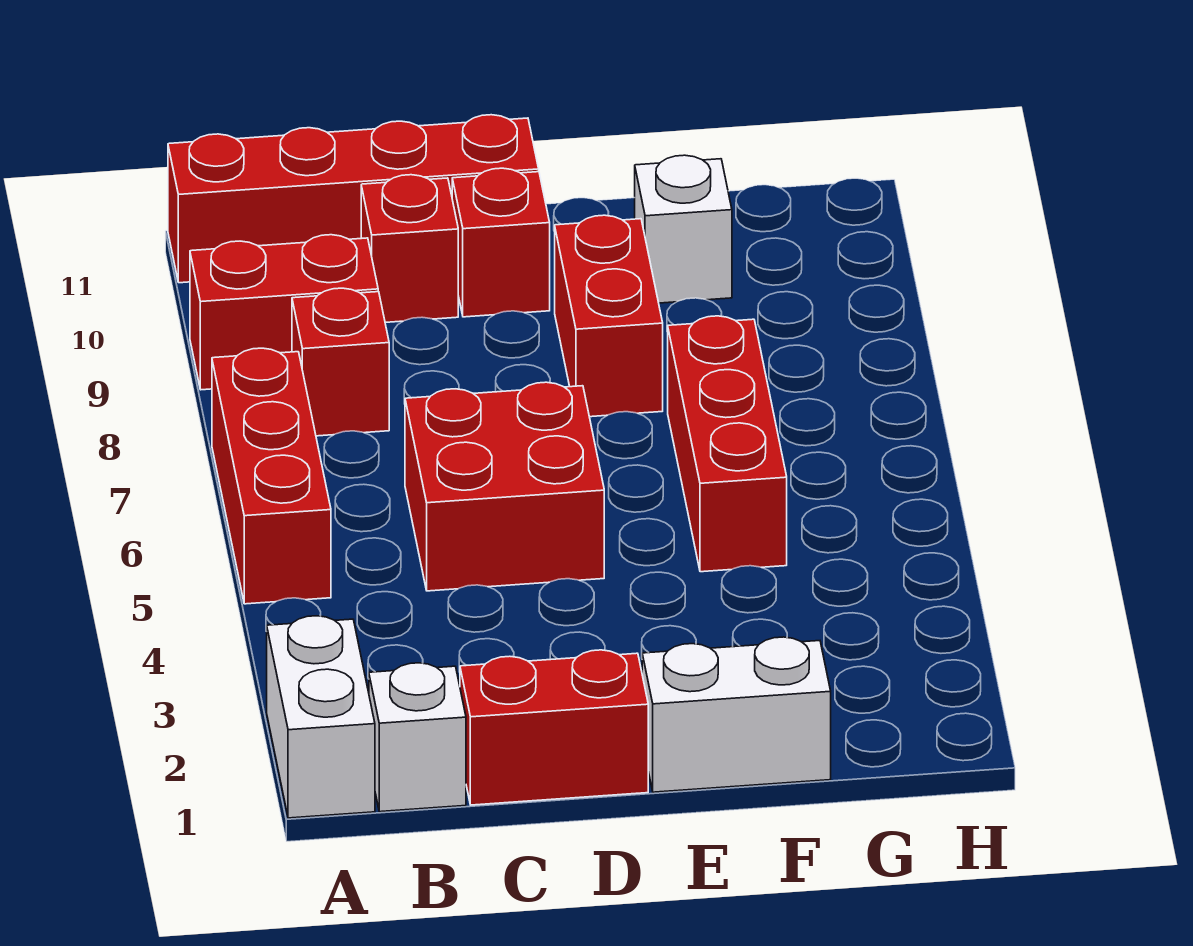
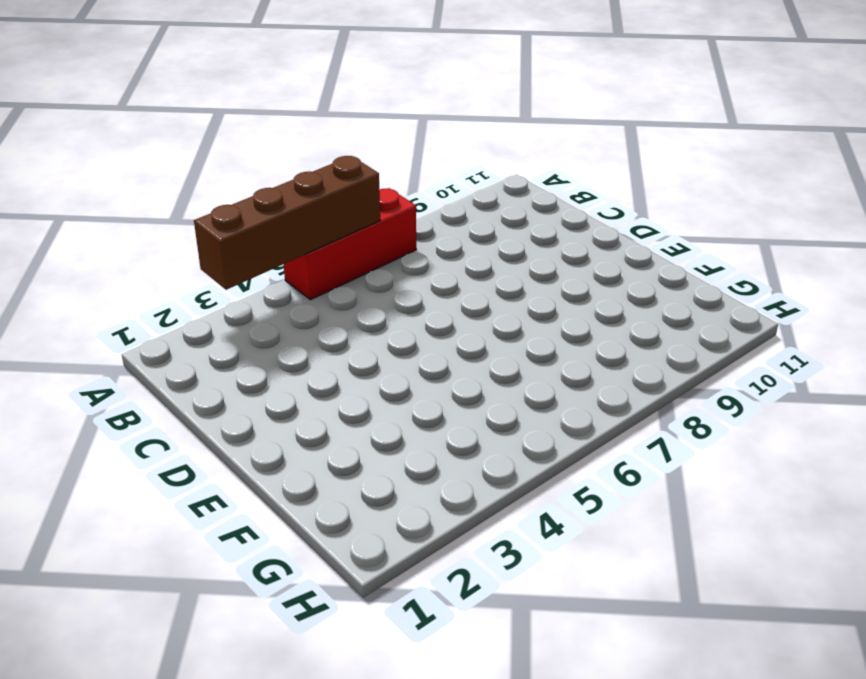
brown 1x4 brick [194,156,380,290] -> none
none -> white 1x2 brick [267,616,375,818]
none -> red 1x2 brick [190,235,378,390]
none -> red 1x4 brick [168,115,539,283]

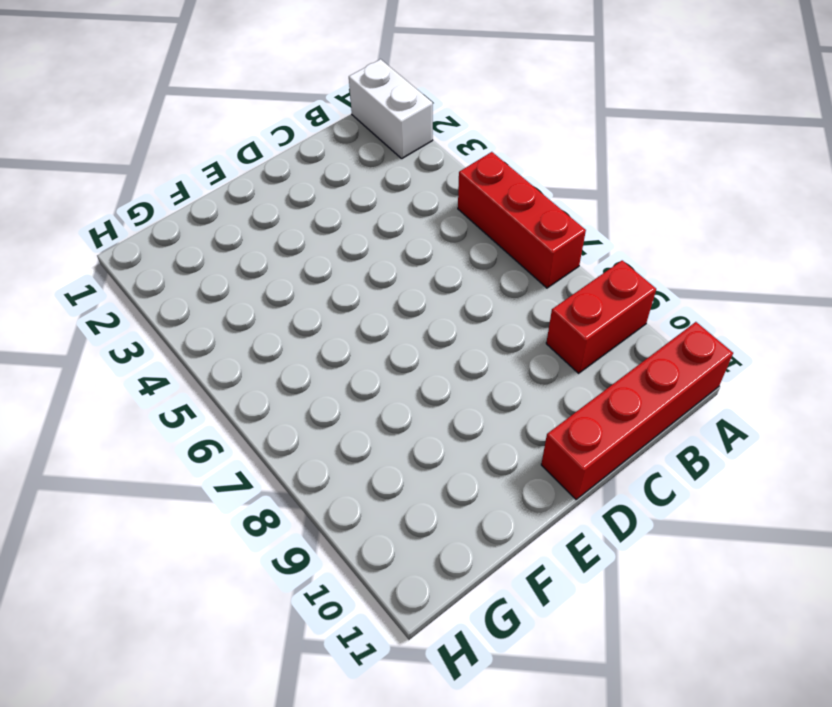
none -> white 1x1 brick [369,663,466,812]
none -> red 1x1 brick [292,288,389,436]
none -> red 1x2 brick [460,650,648,805]

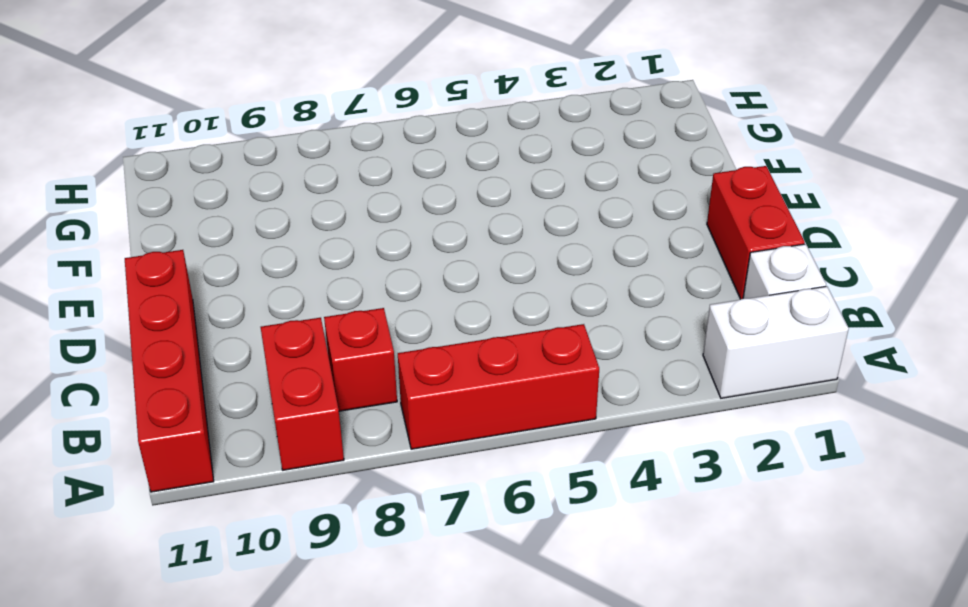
none -> red 2x2 brick [405,382,604,591]
none -> red 1x1 brick [361,175,458,322]
none -> red 1x1 brick [452,168,550,317]

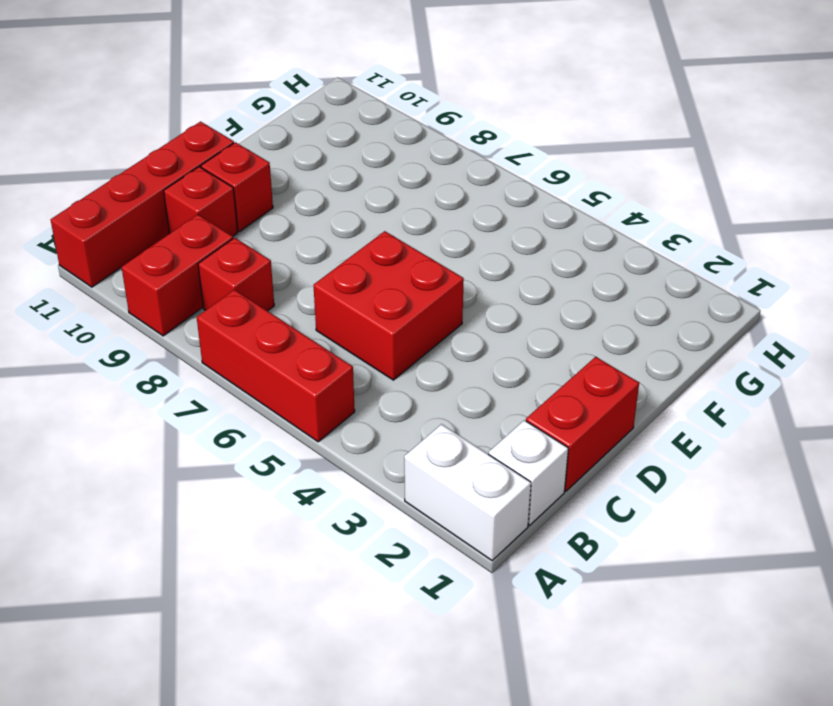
none -> white 1x2 brick [642,637,831,792]
none -> red 1x2 brick [555,215,663,417]
none -> red 1x3 brick [668,316,787,572]

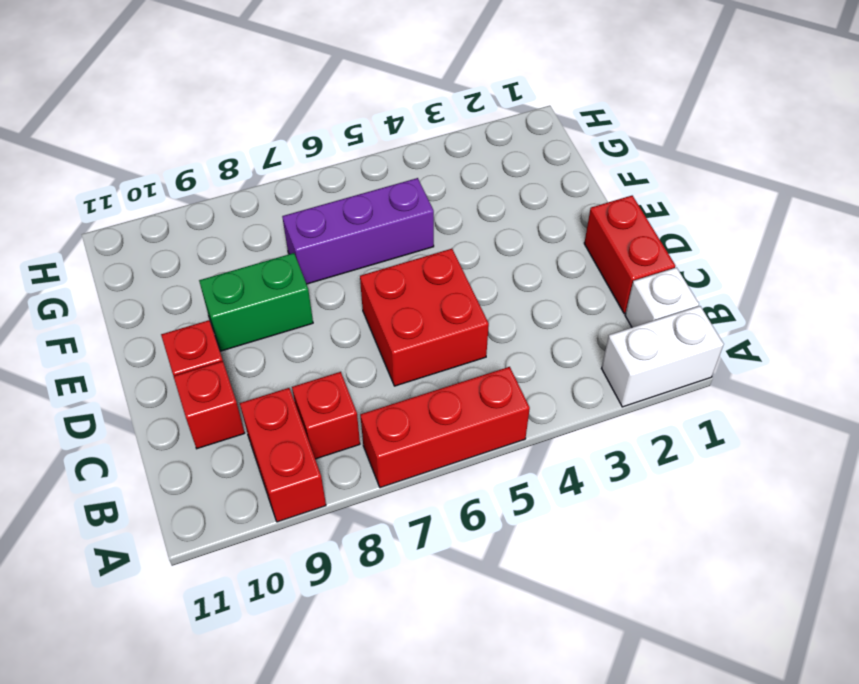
green 1x2 brick [199,253,313,351] -> red 1x2 brick [555,215,663,417]
purple 1x3 brick [282,178,434,284] -> red 1x3 brick [668,316,787,572]
none -> red 1x4 brick [168,115,539,283]
none -> white 1x2 brick [642,637,831,792]
none -> white 1x1 brick [635,155,732,303]

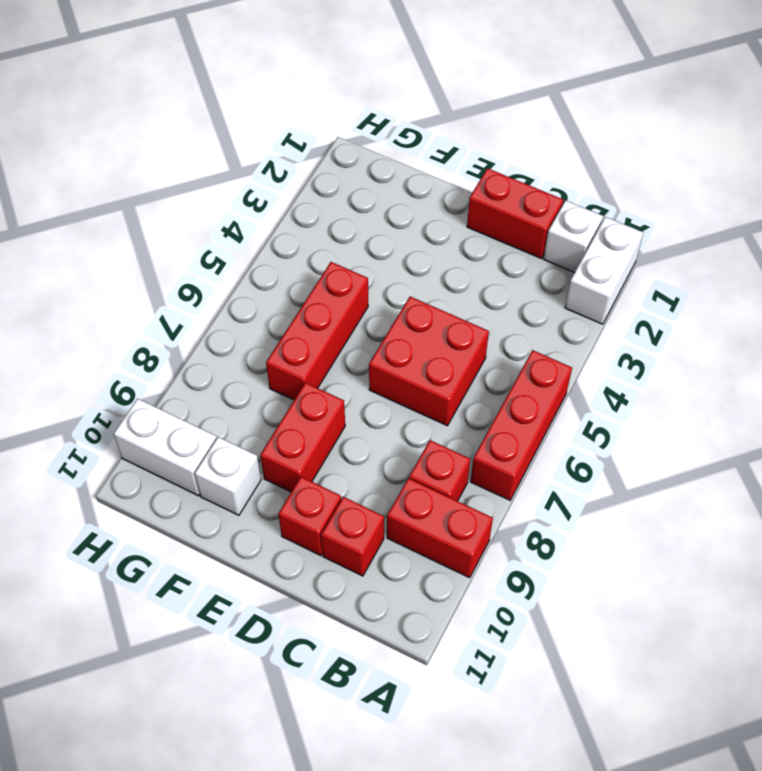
white 1x2 brick [114,399,217,496] -> white 1x2 brick moved to [642,637,831,792]
none -> red 1x4 brick [168,115,539,283]

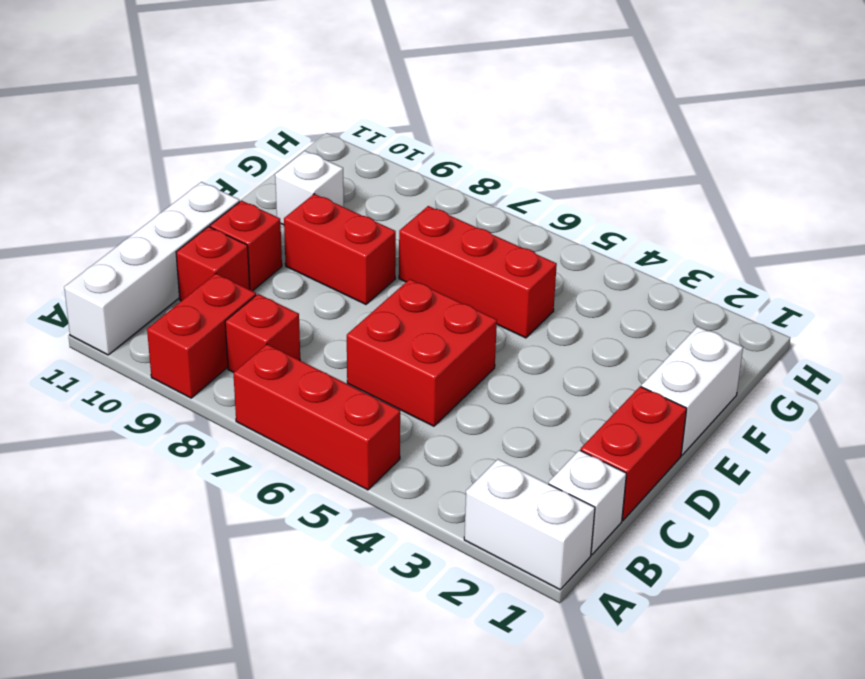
white 1x4 brick [64,182,240,355] -> red 1x4 brick [168,115,539,283]

